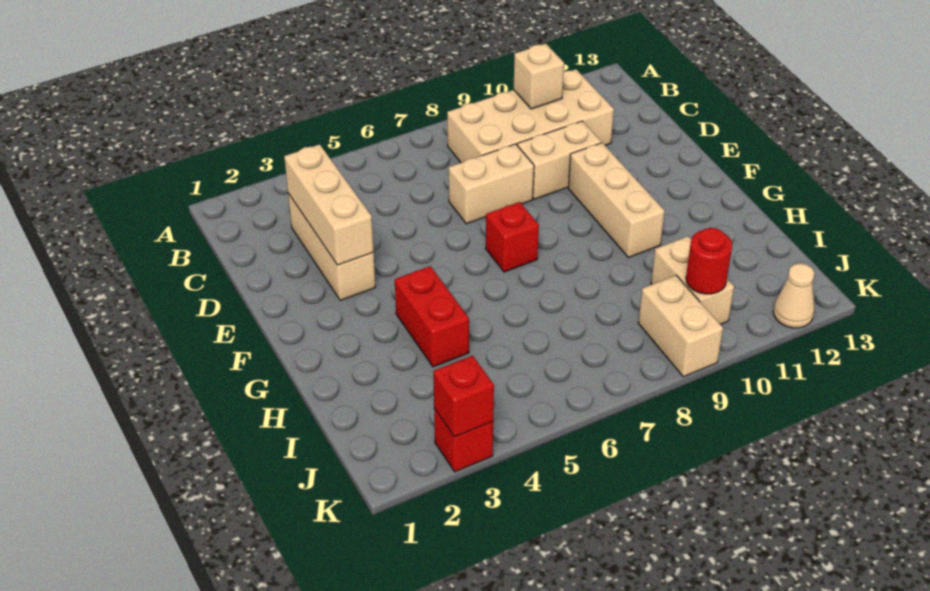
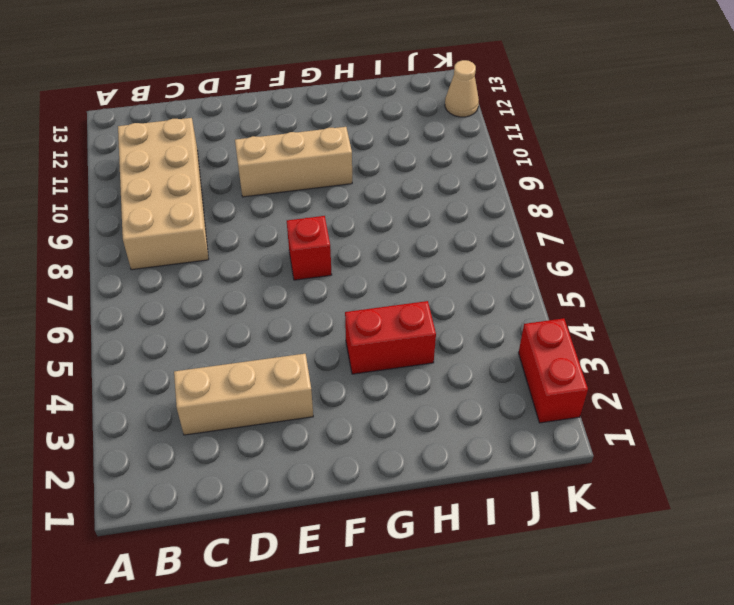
red 1x2 brick [519,318,588,423] -> red 1x1 brick [434,408,493,472]
none -> tan 1x2 brick [449,144,534,224]
none -> tan 1x2 brick [517,121,601,199]
none -> tan 1x2 brick [651,236,734,324]

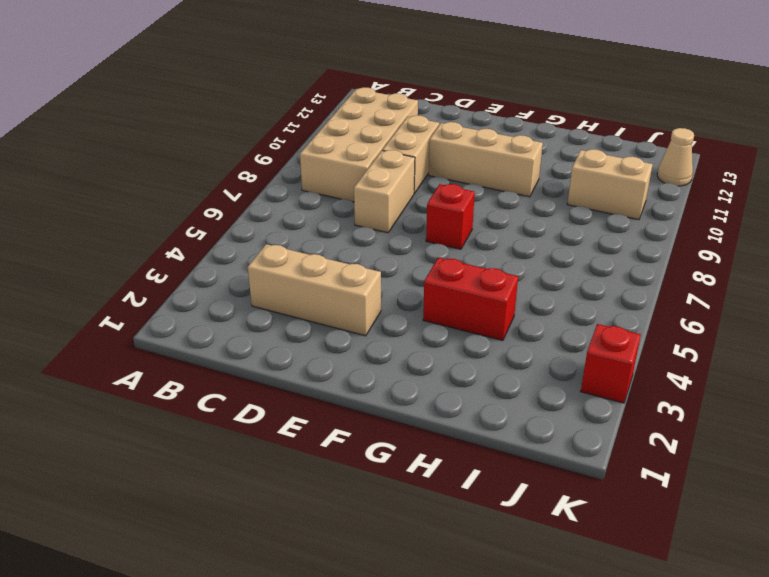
none -> tan 1x2 brick [638,275,723,377]
none -> tan 1x1 brick [514,43,564,109]
none -> tan 1x3 brick [284,144,374,265]

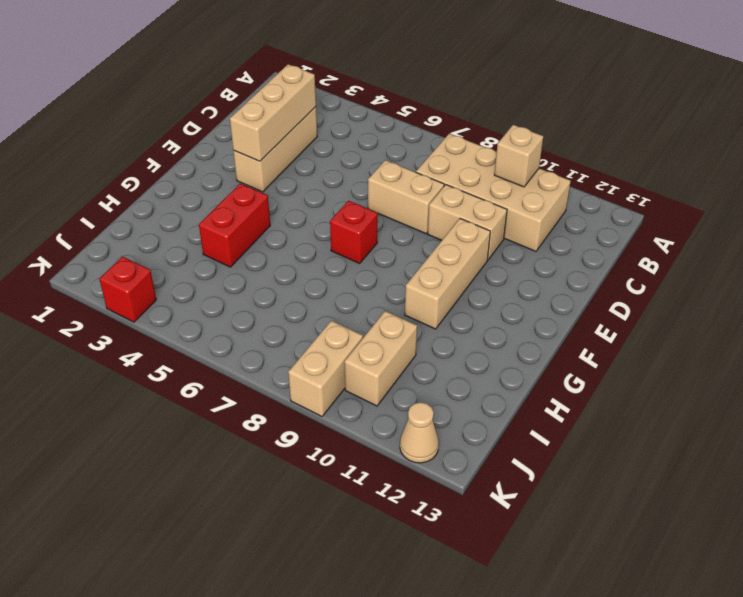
none -> red 1x1 round brick [686,228,732,294]
none -> red 1x1 brick [433,356,494,437]

